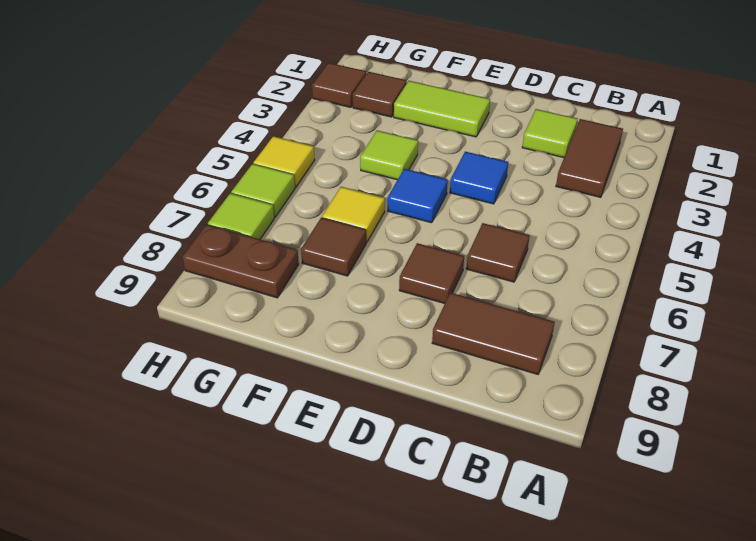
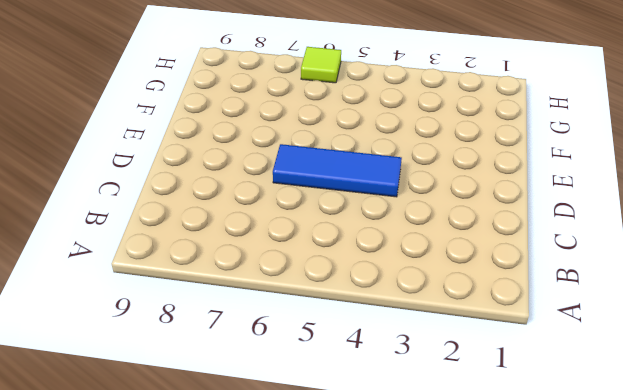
blue 1x3 tile [273,144,402,197] -> blue 1x1 tile [450,152,508,204]
none -> brown 1x2 tile [556,119,623,197]
none -> brown 1x2 tile [432,293,555,374]
none -> lime 1x1 tile [522,109,578,158]

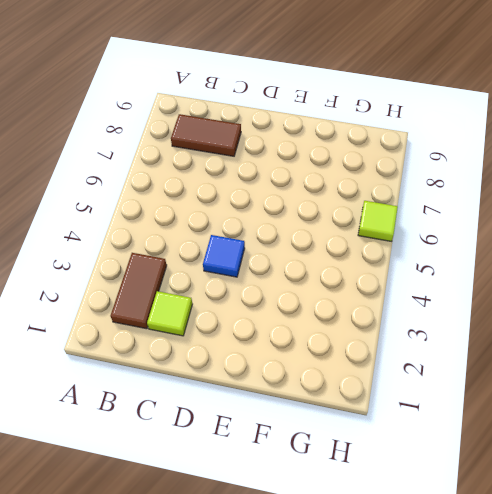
none -> brown 1x1 tile [466,223,530,282]
none -> brown 1x1 tile [399,243,464,304]
none -> lime 1x2 tile [394,81,490,137]

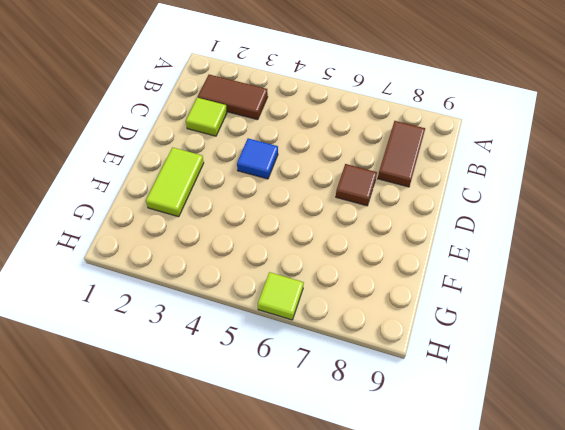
none -> brown 1x1 tile [466,223,530,282]
none -> blue 1x1 tile [388,169,448,223]
none -> lime 1x1 tile [360,130,418,180]

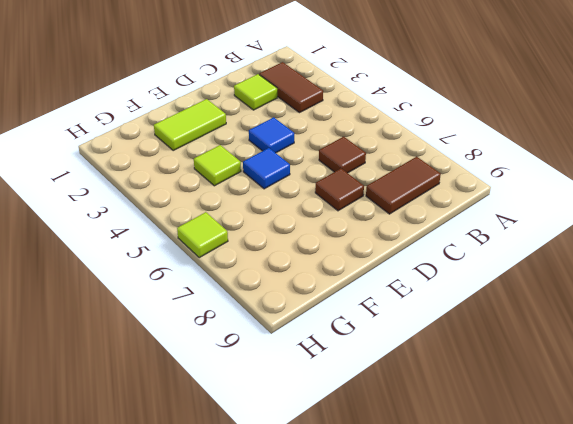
none -> yellow 1x1 tile [322,187,385,242]
none -> brown 1x1 tile [301,218,366,276]
none -> brown 1x1 tile [353,72,407,117]

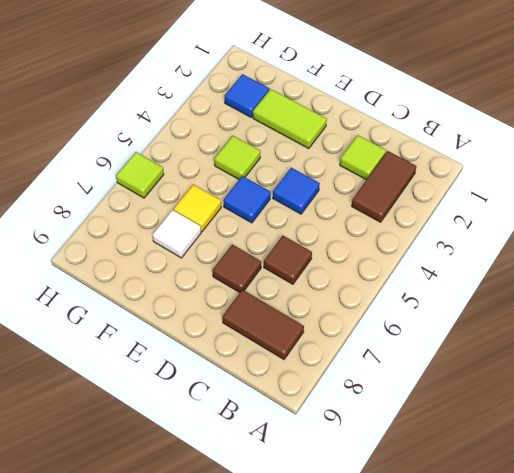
white 1x1 tile [152,210,201,258] -> brown 1x1 tile [301,218,366,276]
blue 1x1 tile [225,74,269,118] -> brown 1x1 tile [353,72,407,117]
none -> brown 1x2 plate [183,225,299,298]
none -> brown 1x1 tile [312,63,366,107]
none -> yellow 1x1 tile [253,136,315,187]

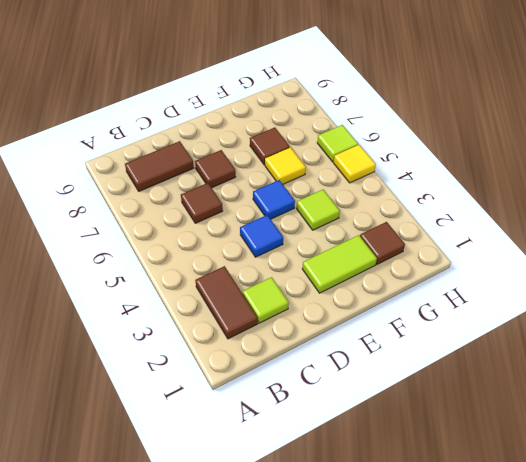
none -> brown 1x2 plate [183,225,299,298]
none -> brown 1x1 tile [312,63,366,107]
none -> lime 1x1 tile [208,193,274,239]

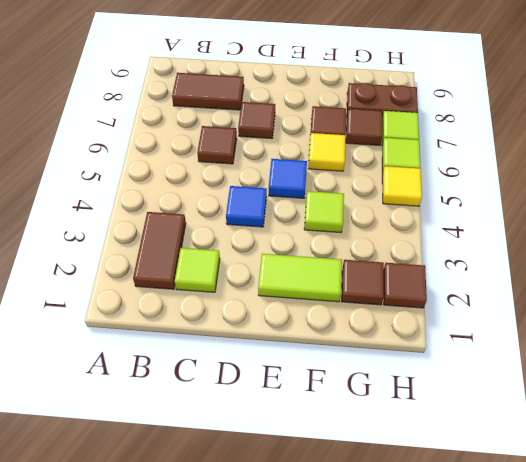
brown 1x1 tile [346,109,382,145] -> none

